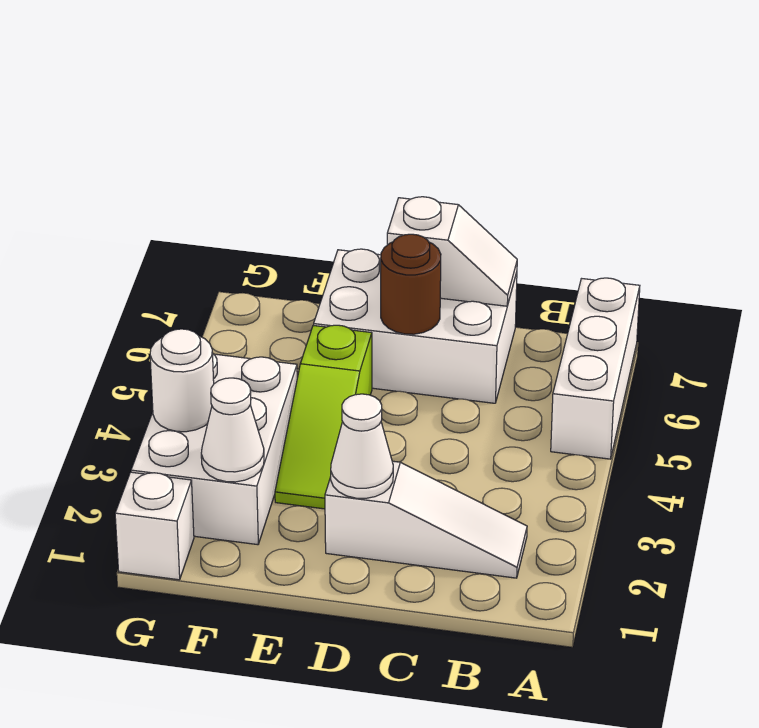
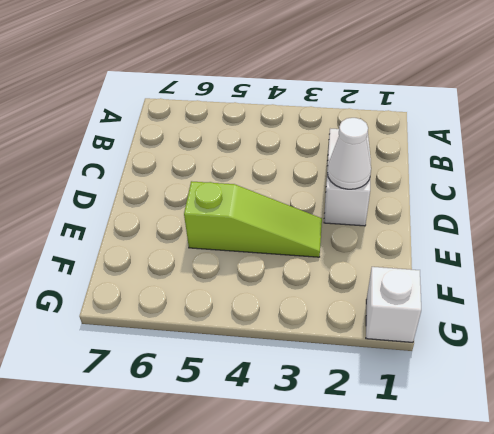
none -> white 1x3 brick [551,278,640,459]
none -> white 2x3 brick [314,249,517,403]

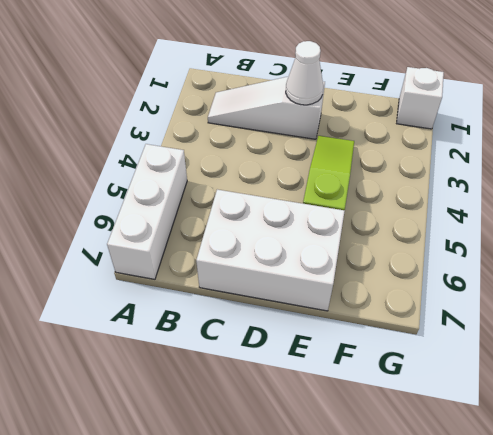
none -> white 2x3 brick [131,354,297,545]
none -> white 1x2 slope [387,197,517,306]

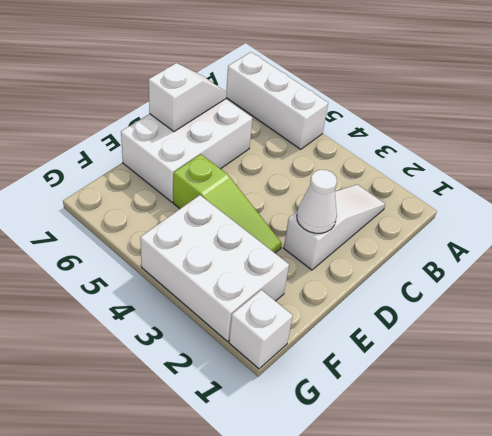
none -> brown 1x1 round brick [381,234,441,334]
none -> white 1x1 cone [201,378,264,482]

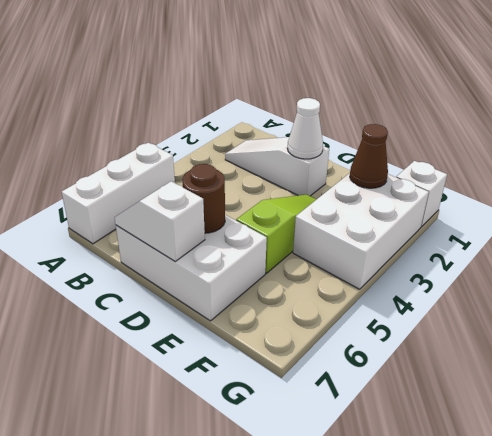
brown 1x1 cone [350,124,388,188] -> white 1x1 cone [201,378,264,482]
none -> white 1x1 round brick [150,329,214,432]

